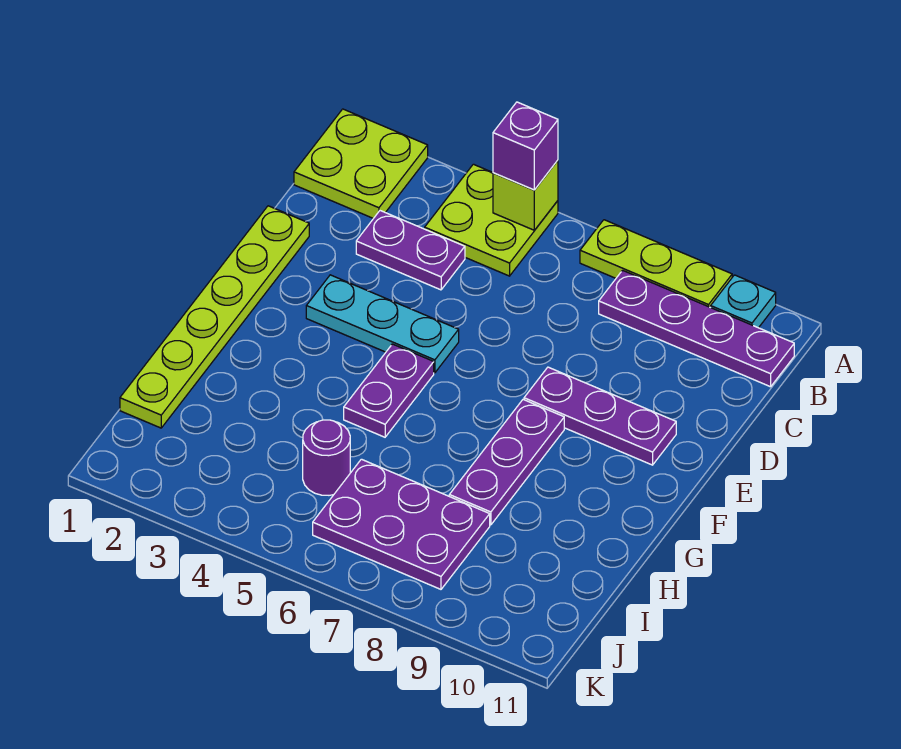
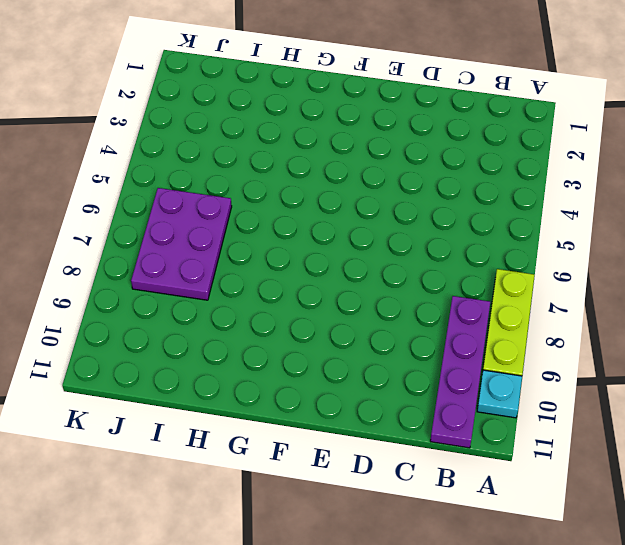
none -> lime 2x2 plate [294,109,428,218]
none -> lime 2x2 plate [425,164,558,276]
none -> purple 1x2 plate [356,211,465,290]

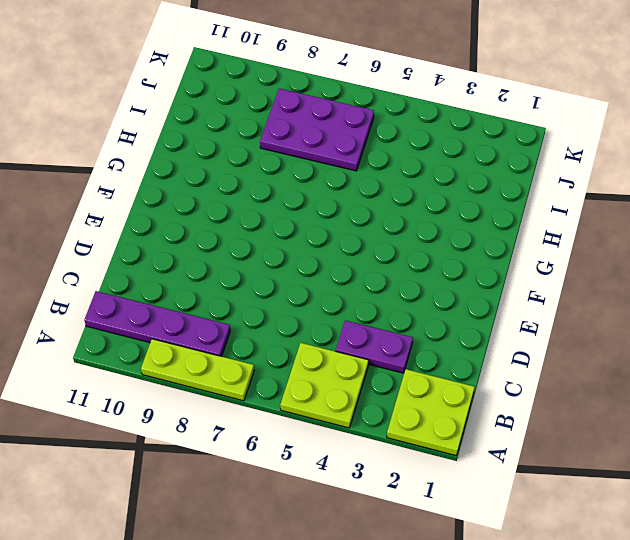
none -> cyan 1x1 plate [711,275,776,328]
none -> lime 1x6 plate [120,206,309,428]
none -> cyan 1x3 plate [306,275,459,373]

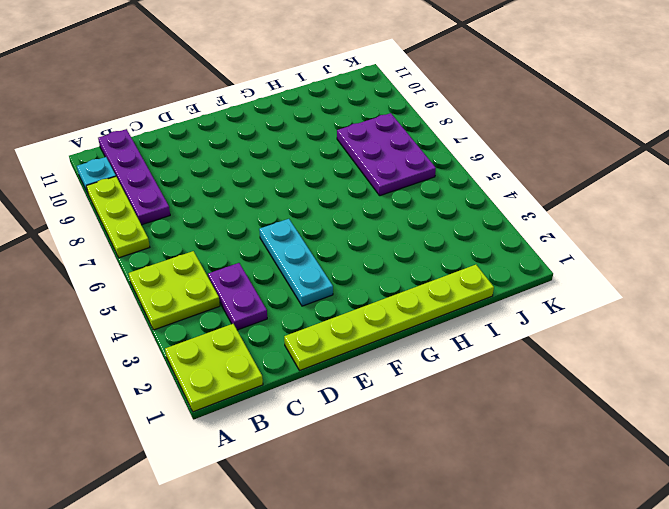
none -> purple 1x3 plate [524,367,676,465]
none -> purple 1x2 plate [344,344,434,437]
none -> purple 1x3 plate [449,400,564,525]

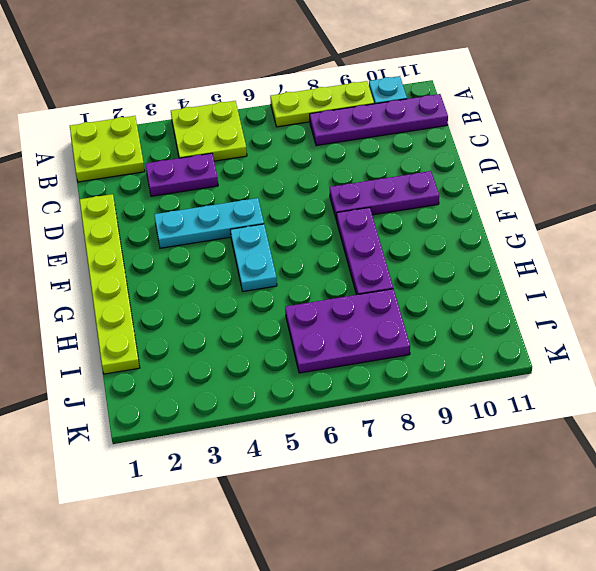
cyan 1x2 plate [230,224,277,292] -> purple 1x2 plate [344,344,434,437]
none -> purple 1x1 round brick [303,420,350,495]
none -> lime 1x1 brick [493,160,558,230]
none -> purple 1x1 brick [493,102,558,190]

